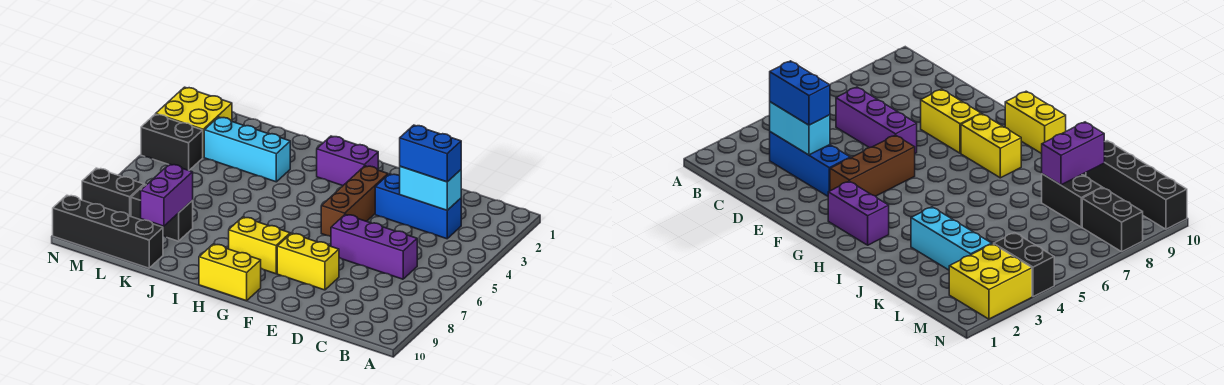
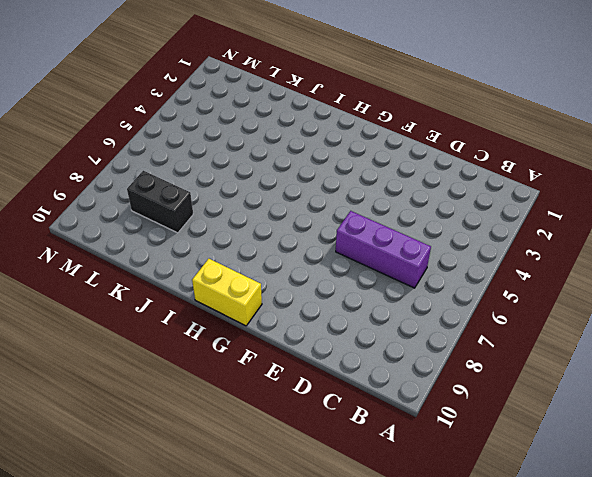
none -> blue 1x3 brick [375,174,461,239]
none -> yellow 1x2 brick [277,233,339,290]
none -> brown 1x3 brick [321,166,388,236]

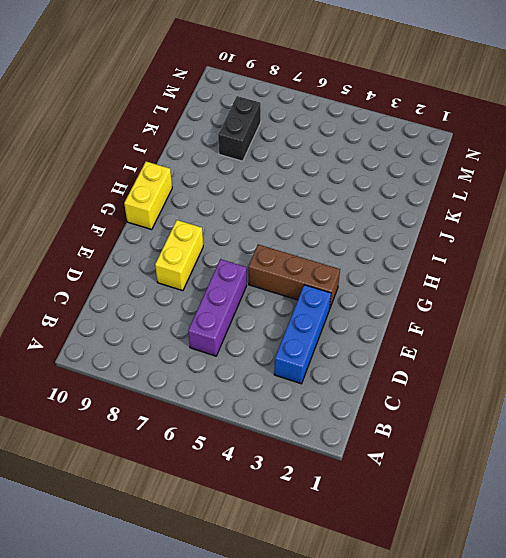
none -> purple 1x2 brick [317,136,378,186]
none -> yellow 1x2 brick [229,217,290,274]
none -> cyan 1x3 brick [204,117,290,182]

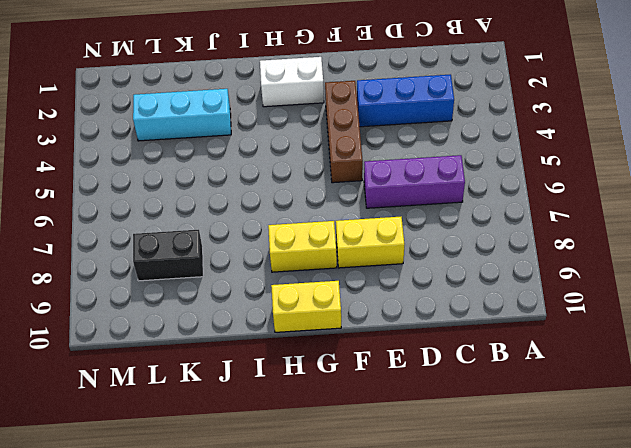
white 1x2 brick [260,57,324,107] -> purple 1x2 brick [317,136,378,186]
none -> black 1x4 brick [53,195,163,268]
none -> yellow 2x2 brick [156,87,232,157]
none -> black 1x2 brick [141,114,203,170]

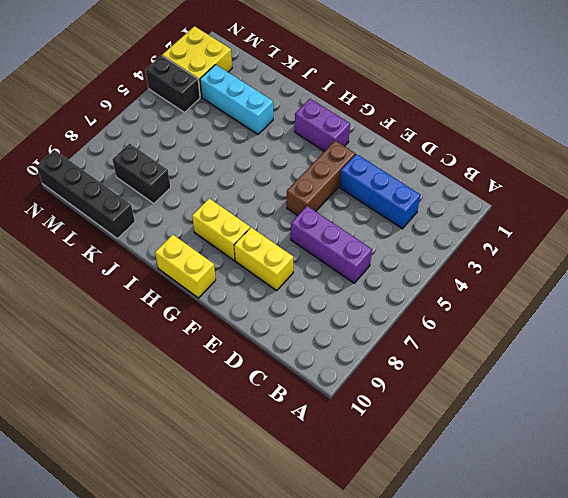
none -> black 1x2 brick [82,168,144,216]
none -> cyan 1x2 brick [400,166,461,210]
none -> purple 1x2 brick [141,164,193,226]

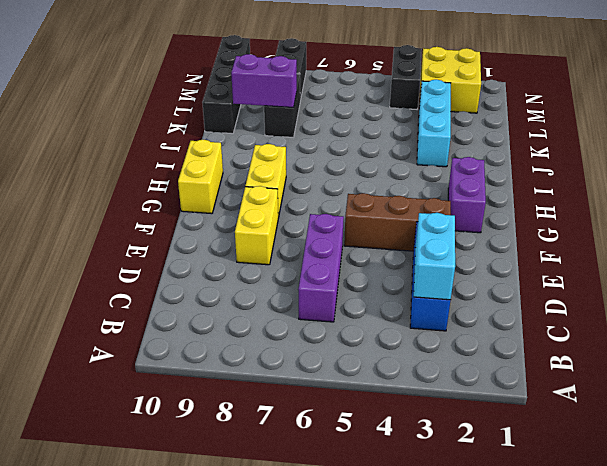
none -> blue 1x2 brick [400,125,461,182]

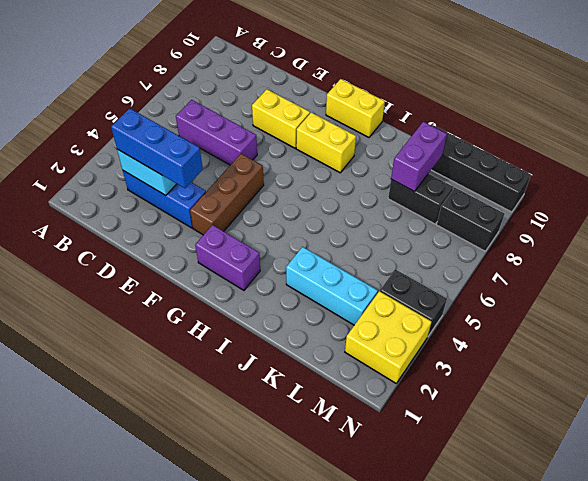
blue 1x3 brick [111,108,203,188] -> blue 1x2 brick [400,125,461,182]

